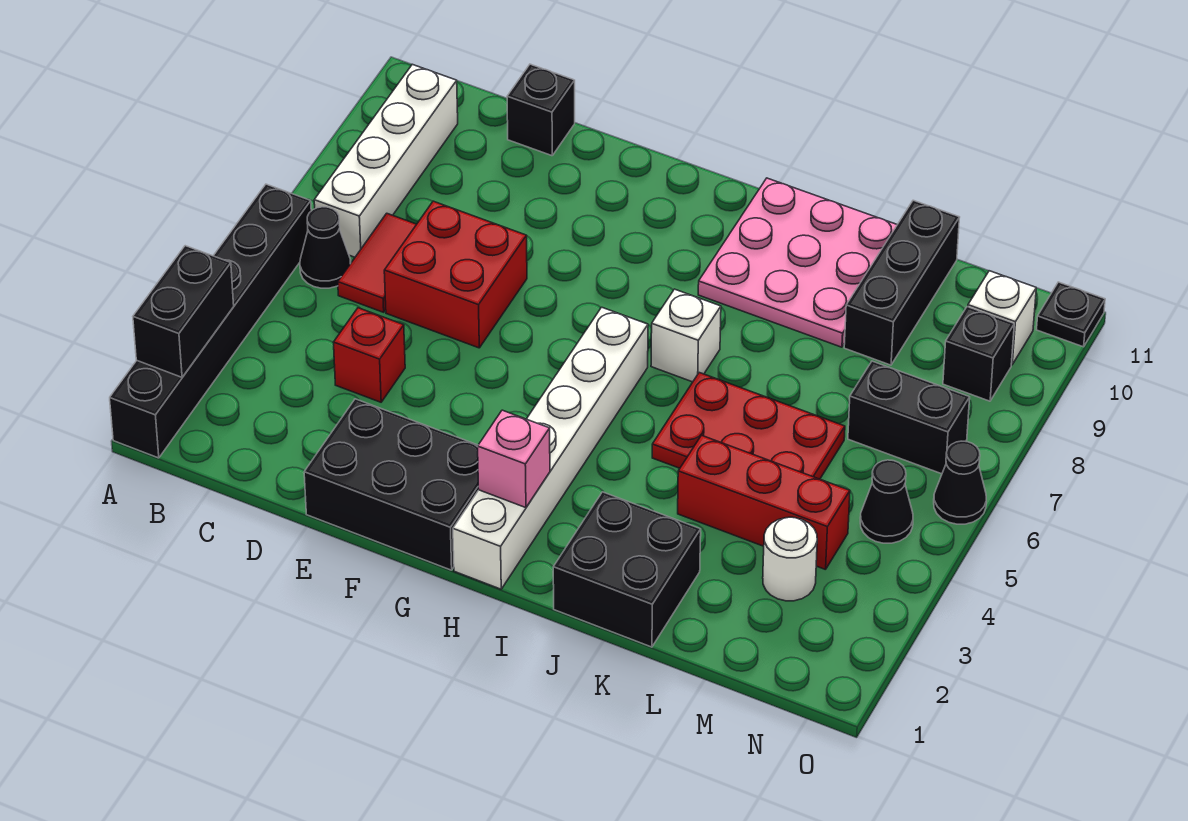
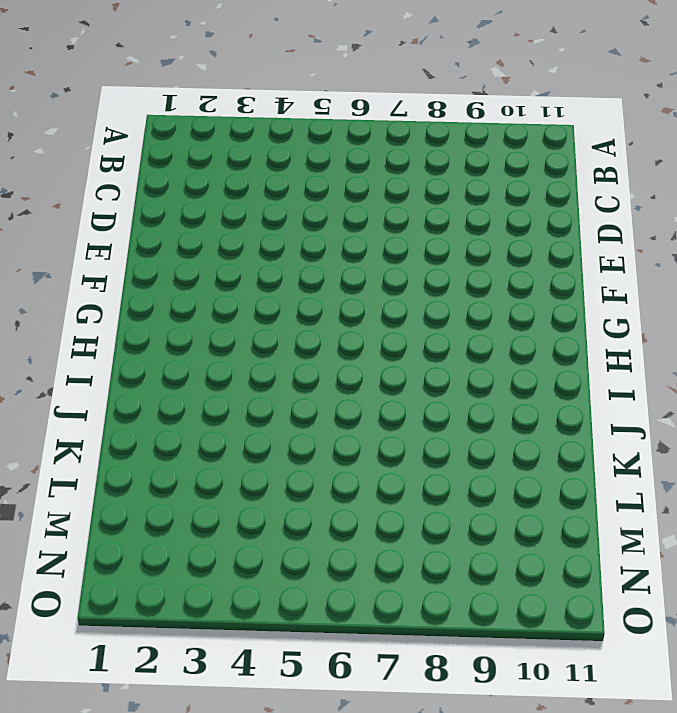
none -> black 1x6 brick [110,184,311,458]
none -> black 1x1 cone [300,207,351,288]
none -> white 1x4 brick [314,64,458,257]

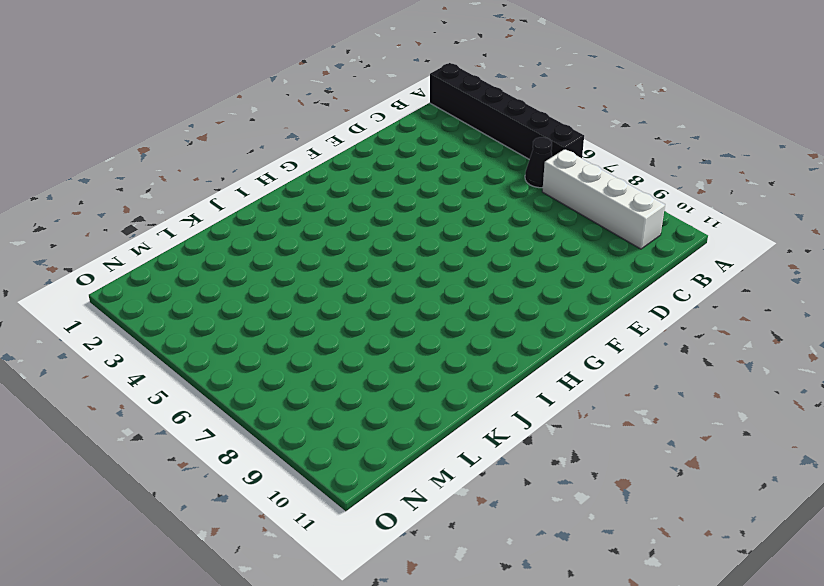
none -> red 1x2 tile [338,213,417,312]
none -> red 1x1 brick [333,308,405,402]
none -> red 2x2 brick [384,201,527,348]

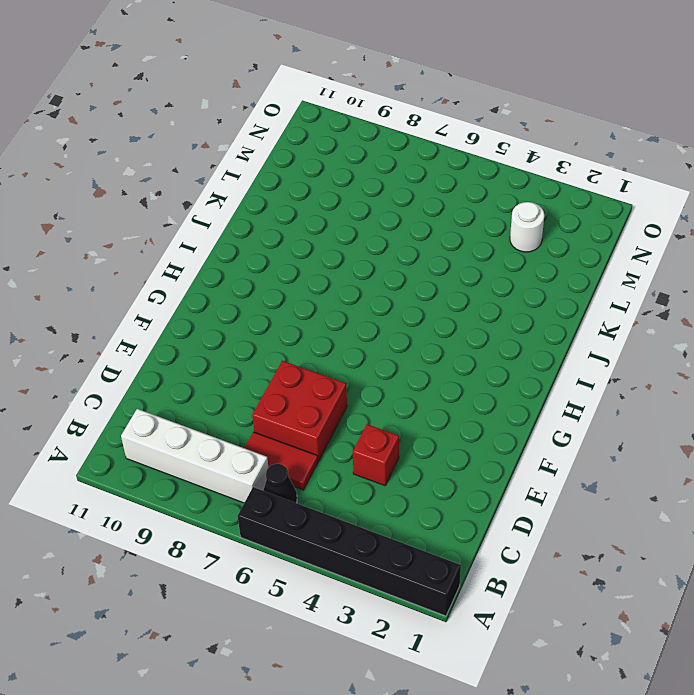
none -> black 1x1 brick [507,64,575,156]
none -> black 2x3 brick [304,399,479,570]
none -> white 1x6 brick [453,307,648,589]

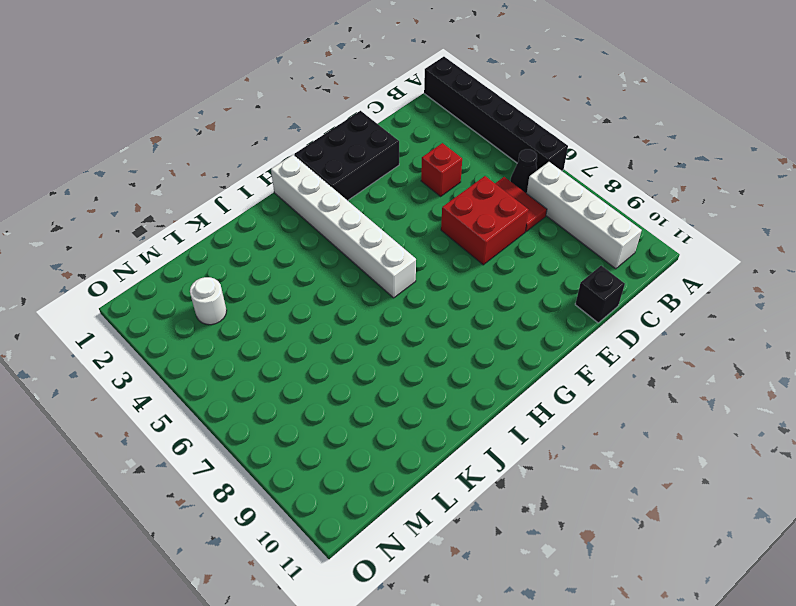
none -> white 1x1 brick [651,289,721,382]
none -> pink 3x3 plate [698,178,897,347]
none -> black 2x2 brick [553,492,701,647]

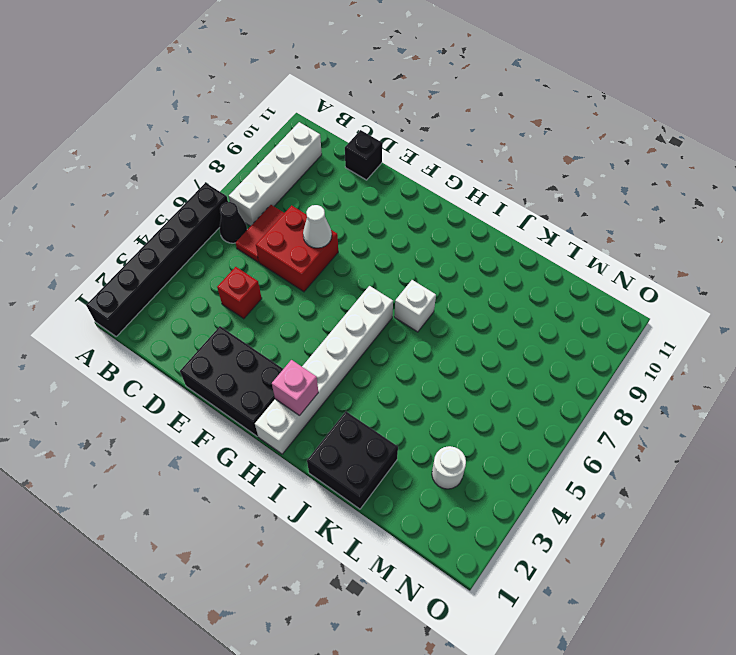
white 1x1 cone [303,205,332,248] -> none
none -> pink 3x3 plate [698,178,897,347]
none -> red 2x3 plate [652,373,845,479]
none -> red 1x3 brick [678,435,850,570]

